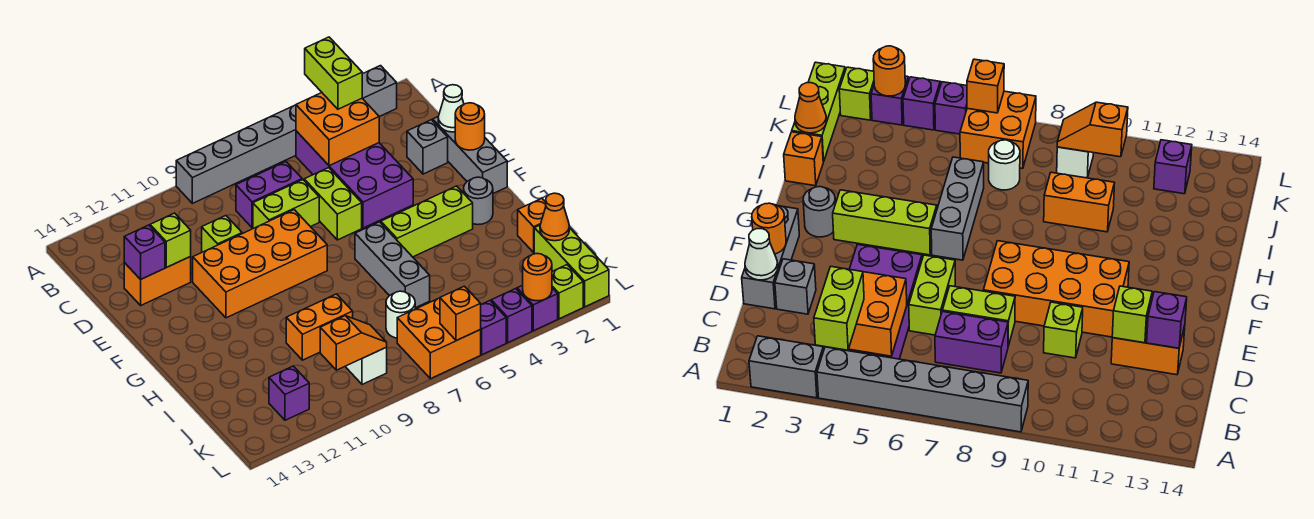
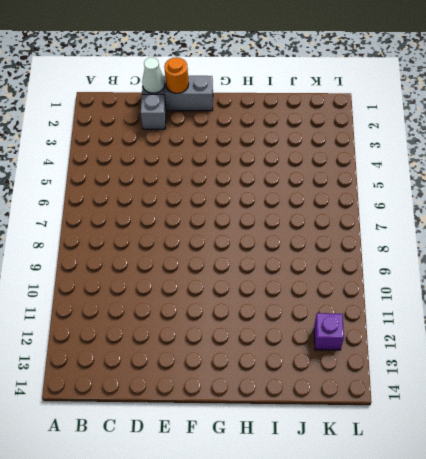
none -> grey 1x2 brick [362,66,397,117]
none -> grey 1x6 brick [176,105,296,203]
none -> purple 2x4 brick [296,131,413,228]
none -> purple 1x2 brick [236,162,302,228]

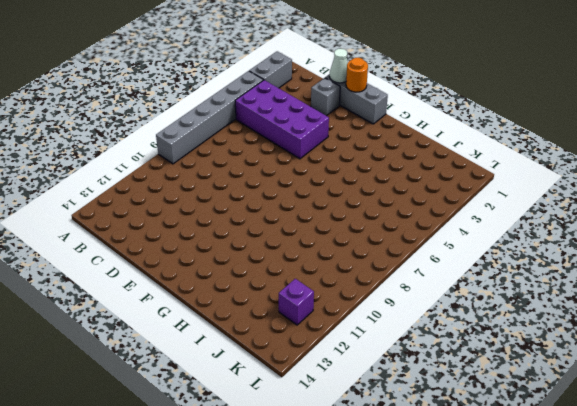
none -> purple 1x2 brick [236,162,302,228]
none -> lime 1x2 brick [304,168,362,240]
none -> lime 1x2 brick [253,180,319,229]
none -> lime 1x1 brick [202,216,242,252]

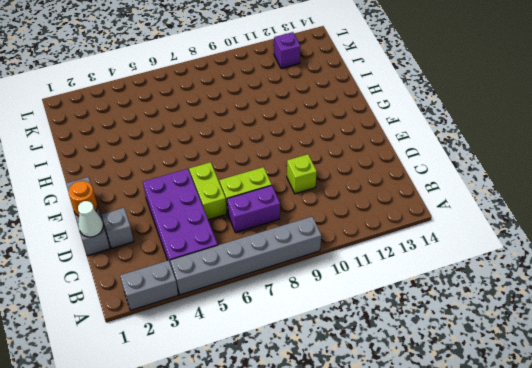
none -> orange 1x2 brick [124,257,191,305]
none -> orange 2x4 brick [193,210,327,318]
none -> grey 1x1 round brick [464,177,493,225]
none -> lime 1x3 brick [381,186,473,257]

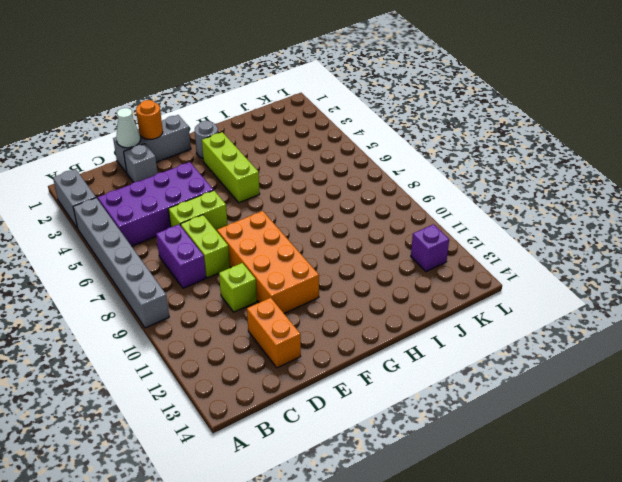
none -> grey 1x3 brick [355,222,430,308]
none -> orange 1x1 brick [518,198,546,252]
none -> orange 1x2 brick [286,294,353,360]
none -> lime 1x3 brick [534,225,609,307]

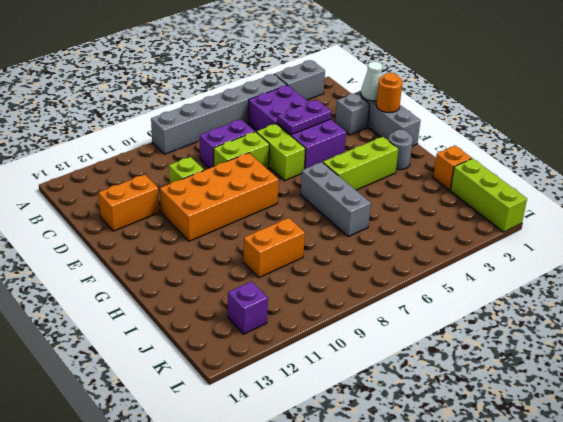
purple 1x2 plate [277,100,331,135] -> none
none -> white 1x1 round brick [386,291,415,338]
none -> orange 2x2 brick [397,298,481,379]
none -> white 1x1 brick [346,348,387,384]
none -> lime 1x1 brick [552,265,583,319]

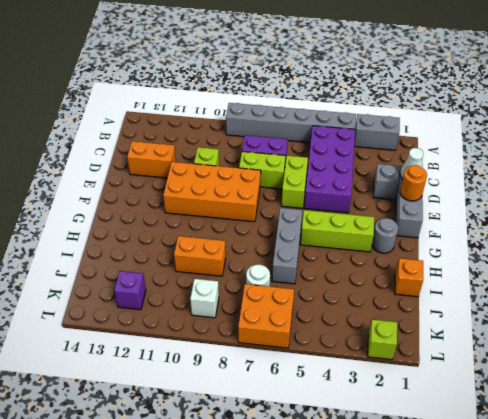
none -> lime 1x3 brick [534,225,609,307]
none -> purple 1x1 brick [517,285,558,331]
none -> purple 1x1 brick [491,289,532,343]
none -> purple 1x1 brick [480,301,506,355]

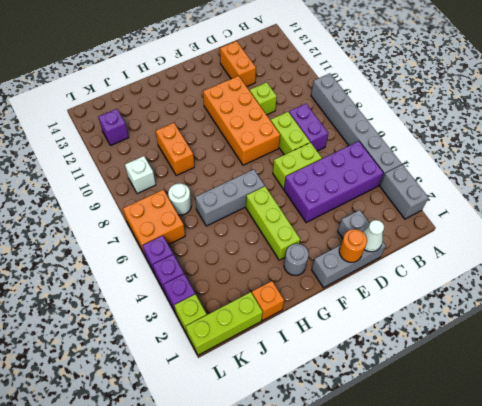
none -> orange 2x2 brick [296,93,379,166]
none -> lime 1x1 brick [150,213,191,268]
none -> purple 1x1 brick [124,225,165,279]
none -> orange 1x1 cone [540,193,569,241]

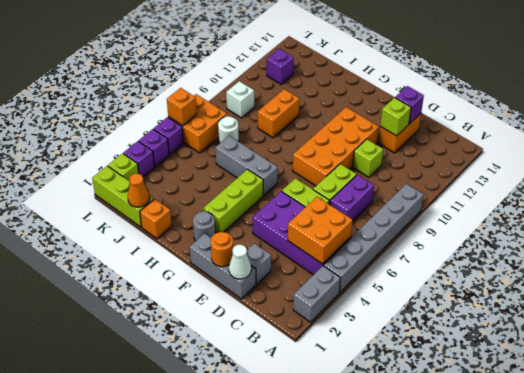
none -> orange 1x2 slope [320,316,387,370]
none -> orange 1x1 round brick [523,254,552,301]
none -> lime 1x2 brick [305,37,362,109]

